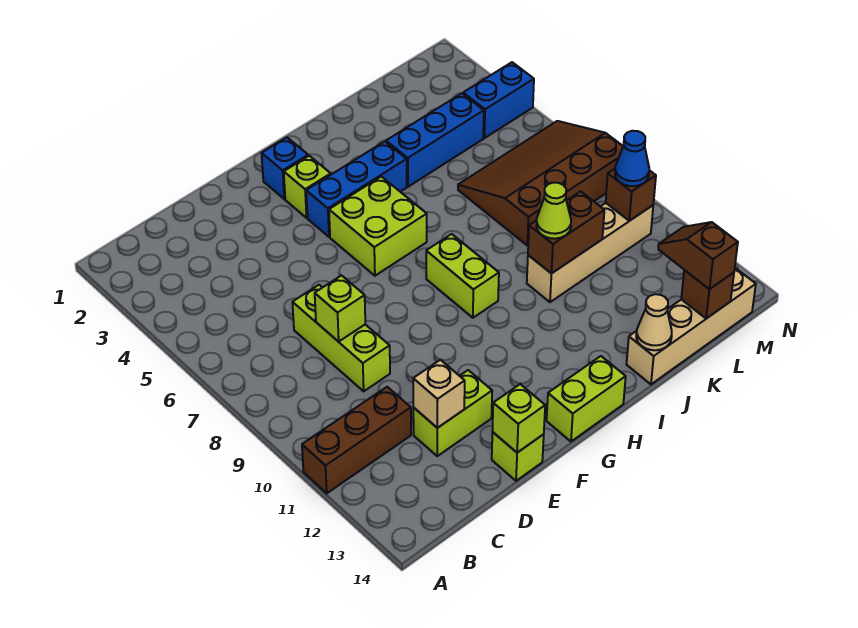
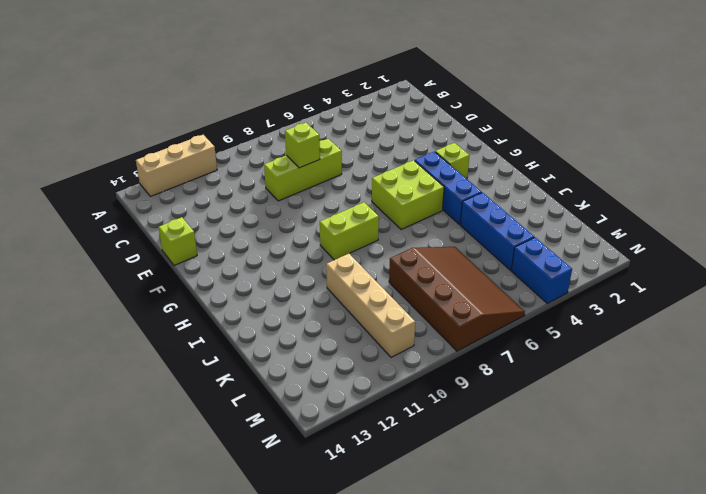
tan 1x3 brick [136,135,217,196] -> brown 1x3 brick [302,387,411,493]
none -> lime 1x2 brick [413,370,492,456]
none -> blue 1x1 brick [262,138,308,199]
none -> lime 1x2 brick [547,356,626,442]

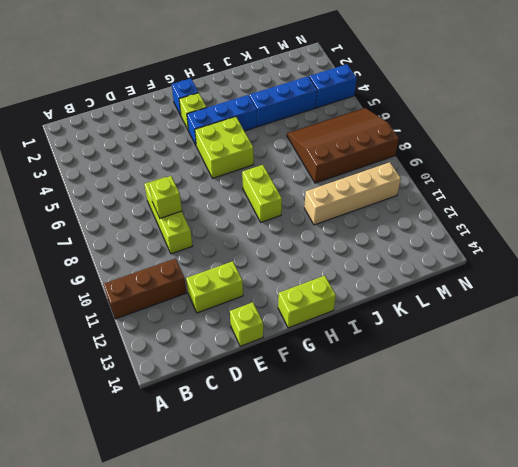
none -> tan 1x4 brick [627,268,756,384]
none -> tan 1x1 brick [413,360,465,428]
none -> lime 1x1 brick [492,384,545,453]

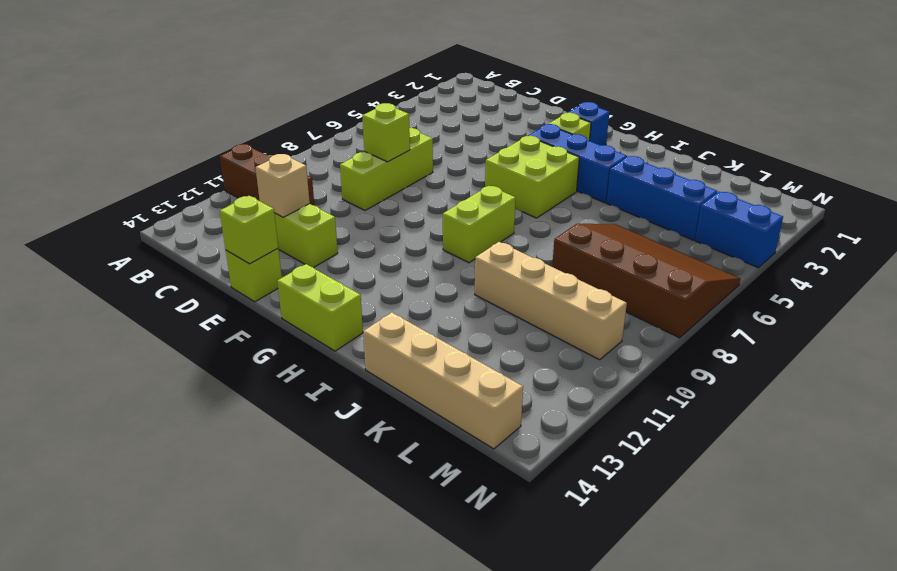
none -> brown 1x2 brick [528,191,604,274]
none -> tan 1x1 cone [636,294,672,350]
none -> brown 1x1 brick [681,270,734,319]

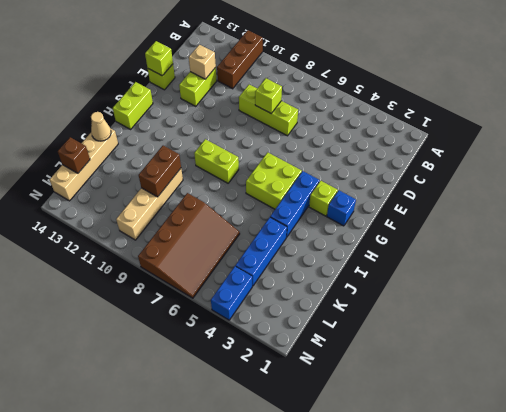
none -> brown 1x1 brick [606,169,656,221]
none -> lime 1x1 cone [536,183,571,239]
none -> brown 1x2 slope [658,222,738,289]

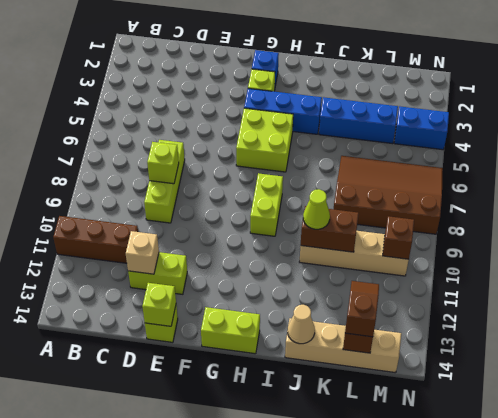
none -> blue 1x1 cone [615,131,649,186]

